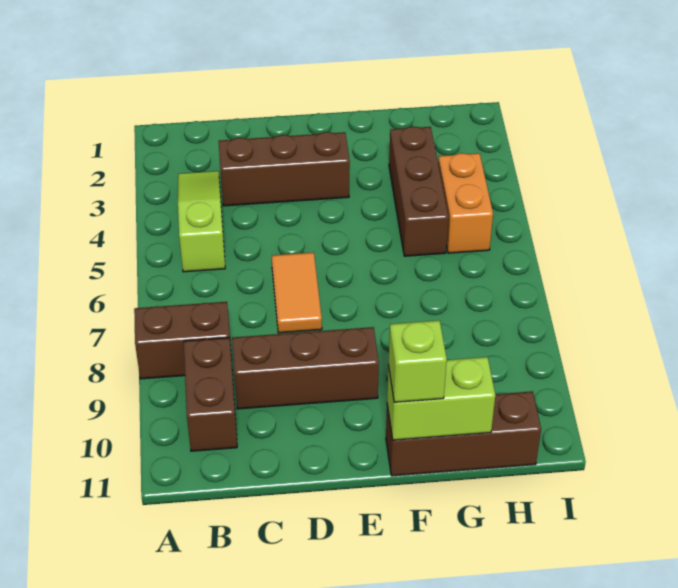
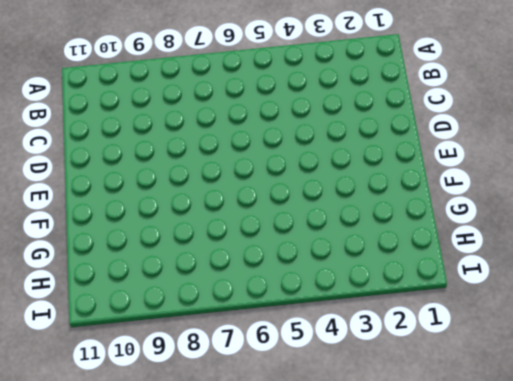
none -> brown 1x2 brick [134,302,232,379]
none -> lime 1x3 slope [178,171,225,272]

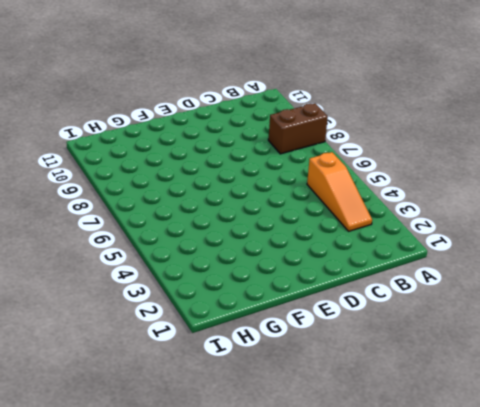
orange 1x3 slope [307,152,372,231] -> lime 1x3 slope [178,171,225,272]
none -> brown 1x2 brick [184,338,237,451]
none -> brown 1x3 brick [219,132,350,206]

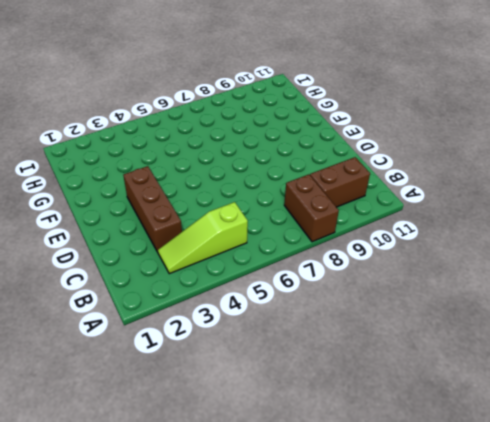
none -> brown 1x3 brick [232,327,379,409]
none -> orange 1x2 tile [272,252,322,333]

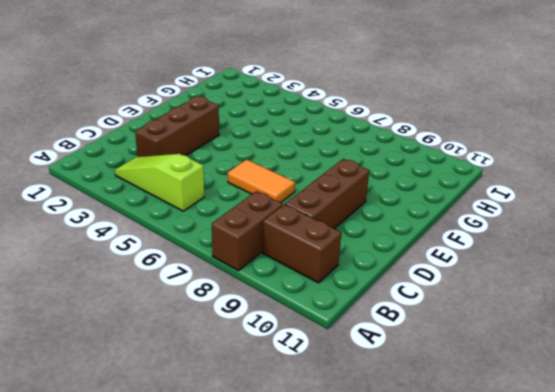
none -> brown 1x3 brick [386,391,541,476]
none -> brown 1x3 brick [389,126,448,256]

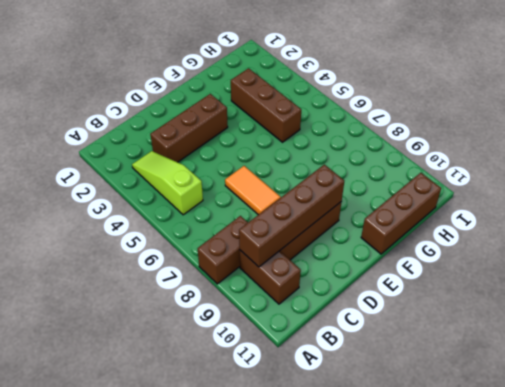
brown 1x4 brick [239,165,344,267] -> none
none -> orange 1x2 brick [438,153,493,253]
none -> lime 1x2 brick [387,357,495,440]

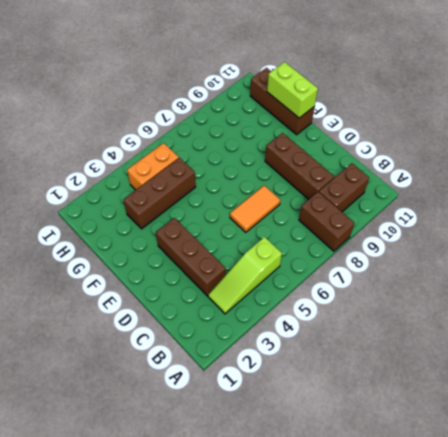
none -> lime 1x1 brick [388,320,447,402]

